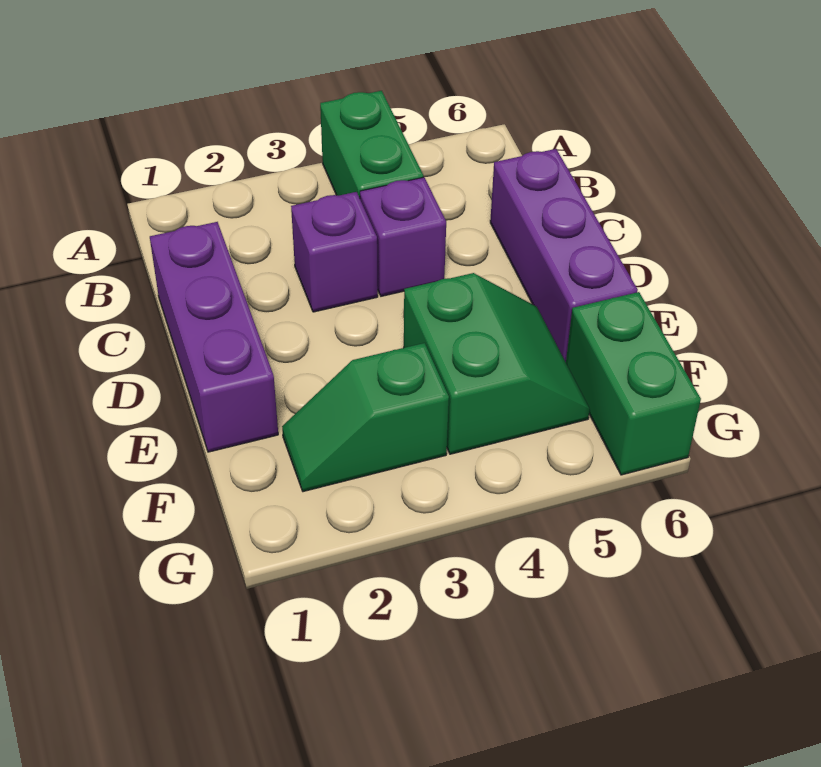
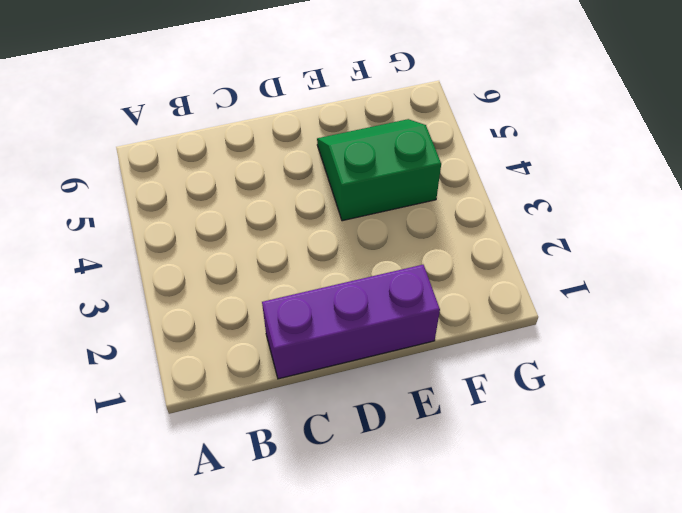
none -> green 1x2 brick [320,91,423,198]
none -> purple 1x1 brick [291,192,378,312]

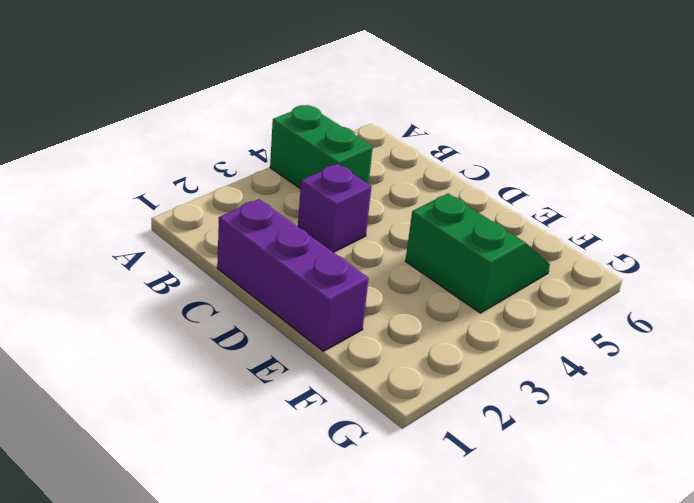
none -> purple 1x1 brick [360,177,446,296]
none -> purple 1x3 brick [490,149,638,362]

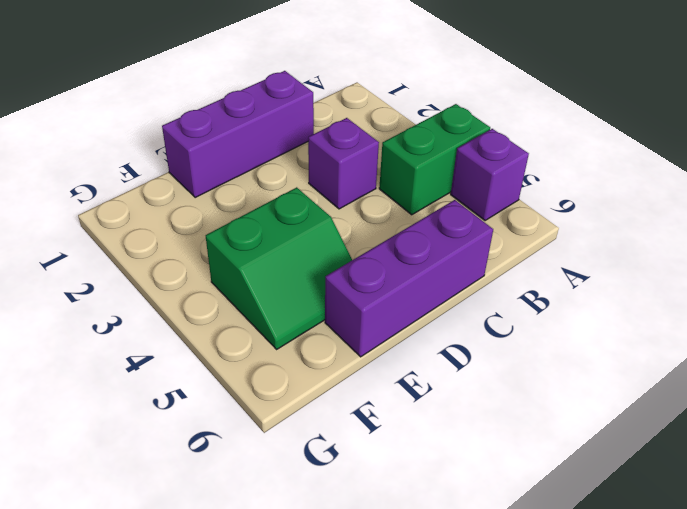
purple 1x1 brick [451,129,529,221] -> purple 1x1 brick moved to [360,177,446,296]
none -> green 1x2 slope [282,343,449,492]
none -> green 1x2 brick [566,292,701,475]

